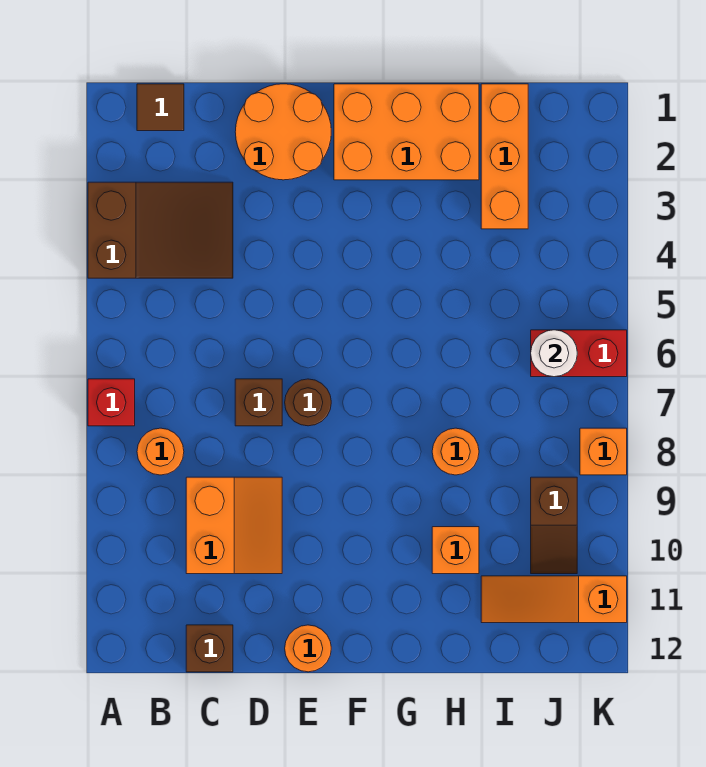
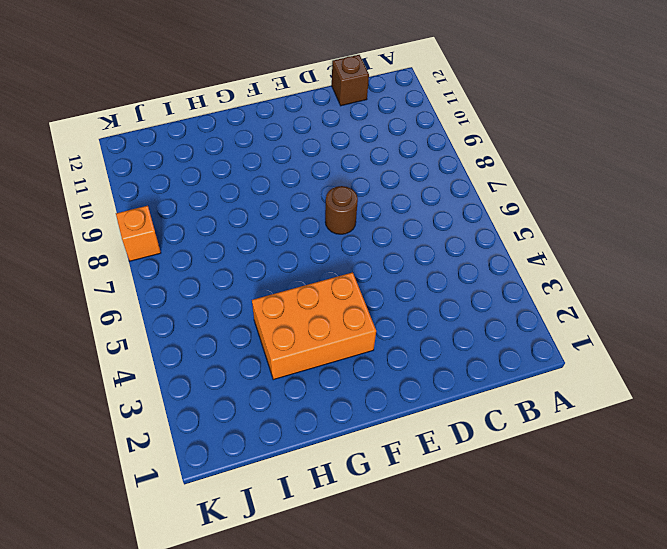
orange 2x3 brick [252,272,376,380] -> orange 2x3 brick moved to [334,84,479,180]
none -> brown 2x3 slope [88,182,233,278]
none -> red 1x1 brick [88,379,135,426]
none -> brown 1x1 tile [137,84,184,131]

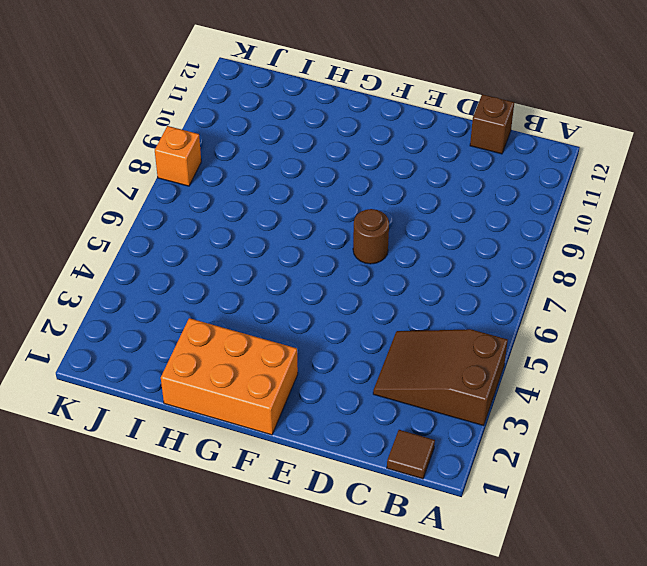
none -> red 1x1 brick [88,379,135,426]
none -> orange 1x1 round brick [137,428,184,475]
none -> orange 2x2 slope [186,477,282,574]

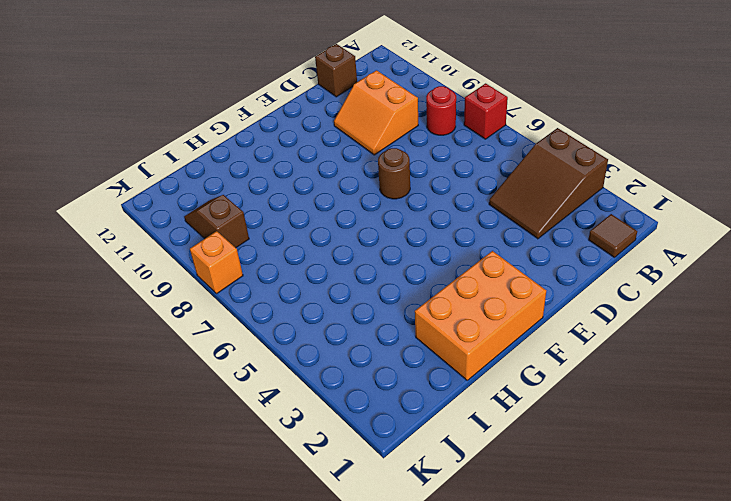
red 1x1 round brick [426,86,456,135] -> orange 1x1 round brick [137,428,184,475]
none -> orange 2x2 round brick [235,84,331,180]
none -> brown 1x1 brick [235,379,282,426]
none -> orange 1x1 round brick [285,625,331,672]

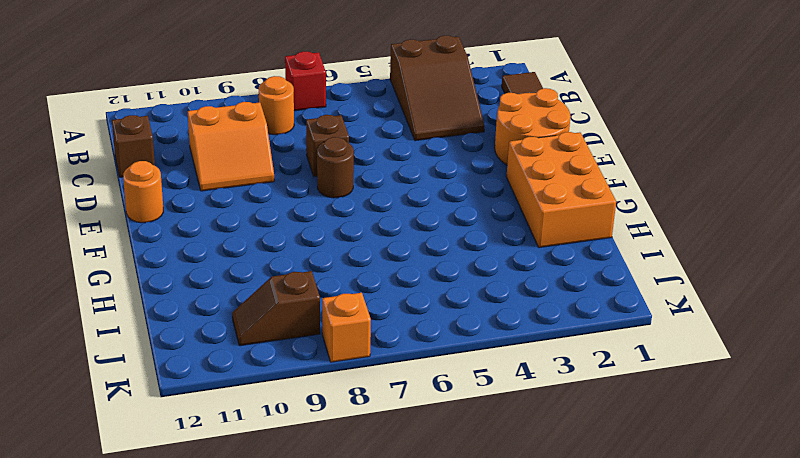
none -> orange 1x1 round brick [432,428,479,475]
none -> orange 1x1 brick [432,527,479,574]
none -> orange 1x3 brick [481,84,528,229]

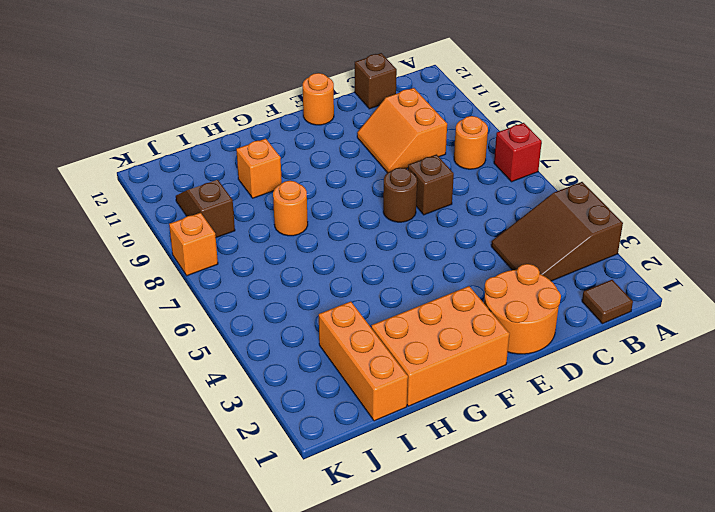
none -> orange 1x3 slope [481,576,627,623]
none -> red 1x2 brick [531,330,627,377]
none -> white 1x1 round brick [531,330,577,377]

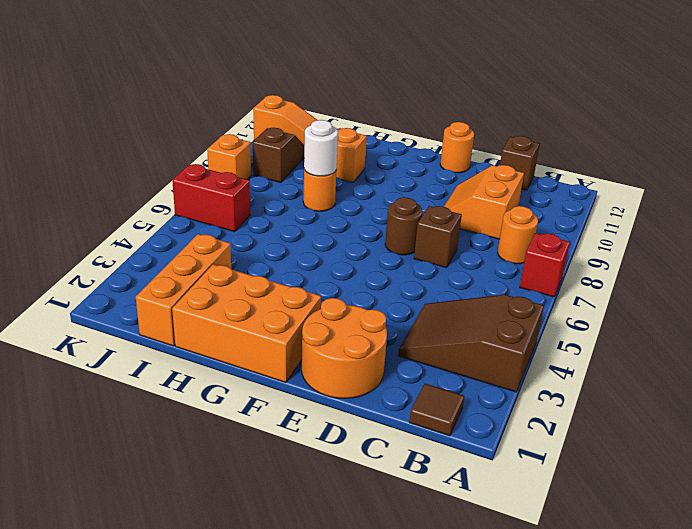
white 1x1 round brick [304,120,338,176] -> white 1x1 round brick moved to [531,330,577,377]

